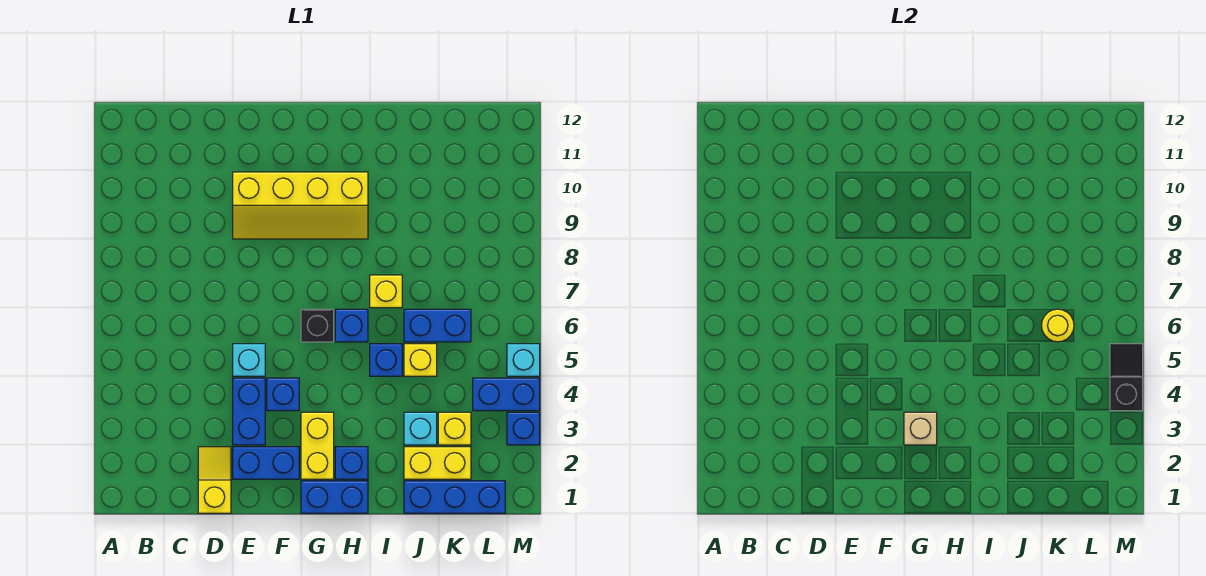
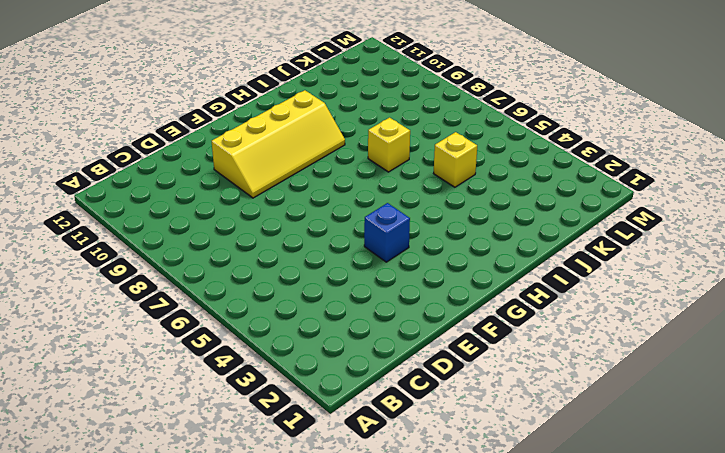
none -> yellow 1x2 slope [198,447,231,513]
none -> blue 1x2 brick [233,447,299,479]
none -> blue 1x2 brick [233,378,265,445]

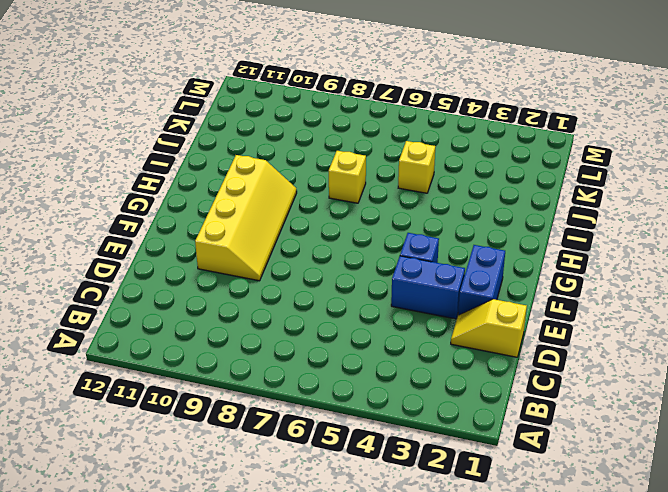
none -> cyan 1x1 brick [233,344,265,376]
none -> blue 1x2 brick [301,481,368,513]
none -> yellow 1x2 brick [301,412,334,479]

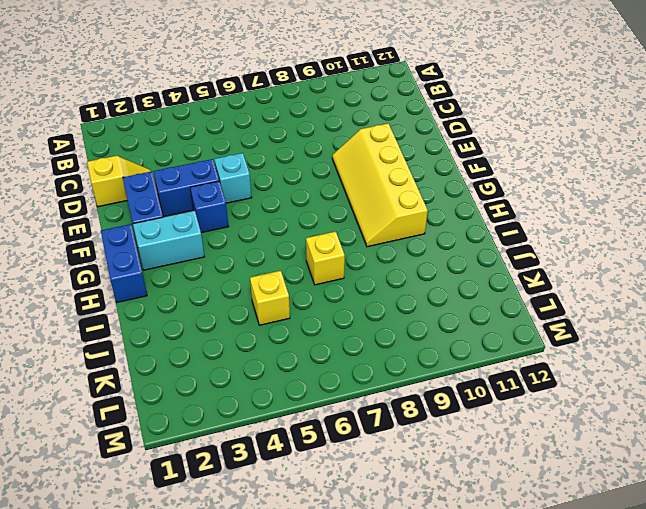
cyan 1x2 brick [133,211,204,270] -> yellow 1x2 brick [301,412,334,479]
none -> black 1x1 brick [301,309,334,342]
none -> blue 1x1 brick [335,447,368,479]
none -> blue 1x1 brick [335,309,368,342]

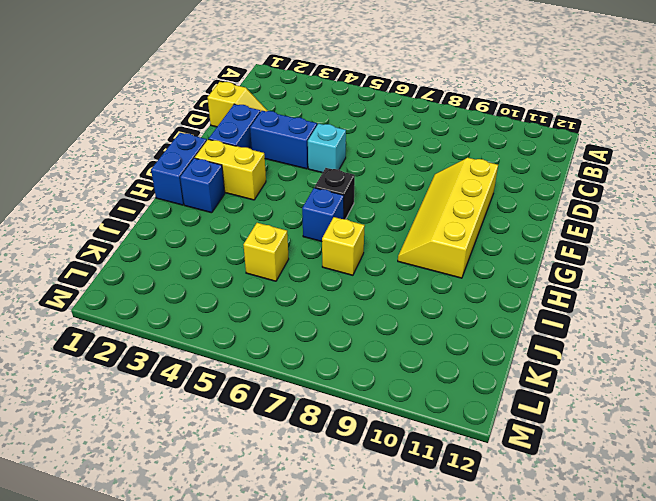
none -> blue 1x1 brick [267,378,299,411]
none -> blue 1x1 brick [370,344,402,376]
none -> blue 1x3 brick [404,481,505,513]

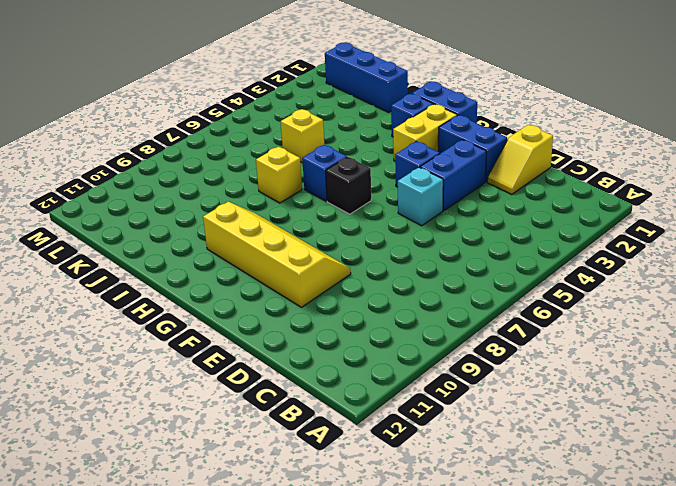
none -> blue 1x1 brick [370,344,402,376]
none -> yellow 1x2 brick [404,447,471,479]
none -> cyan 1x1 brick [404,412,437,445]

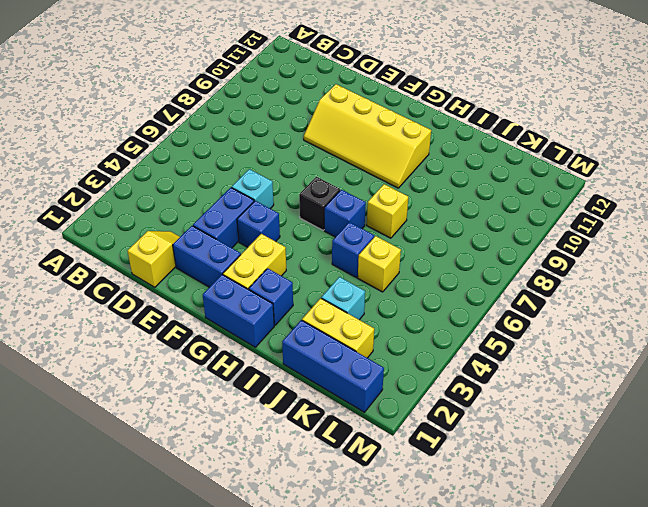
none -> blue 1x2 brick [404,309,471,342]
none -> yellow 1x1 brick [438,412,471,445]
none -> blue 1x2 brick [473,378,540,411]

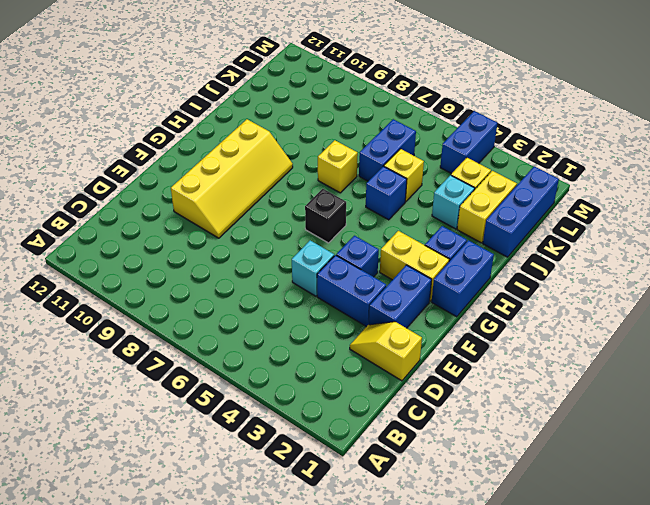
none -> blue 1x1 brick [335,309,368,342]
none -> blue 1x1 brick [507,412,540,445]
none -> cyan 1x1 brick [507,344,540,376]

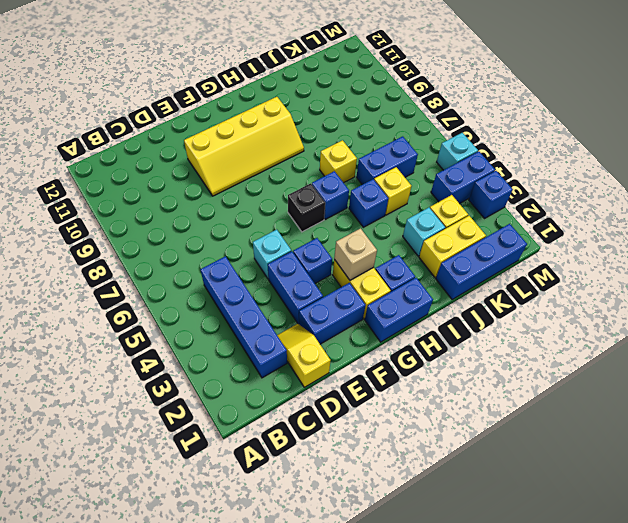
blue 1x4 brick [201,256,287,378] -> none
none -> yellow 1x1 round brick [1041,309,1074,342]
none -> black 1x2 slope [1110,344,1143,411]

